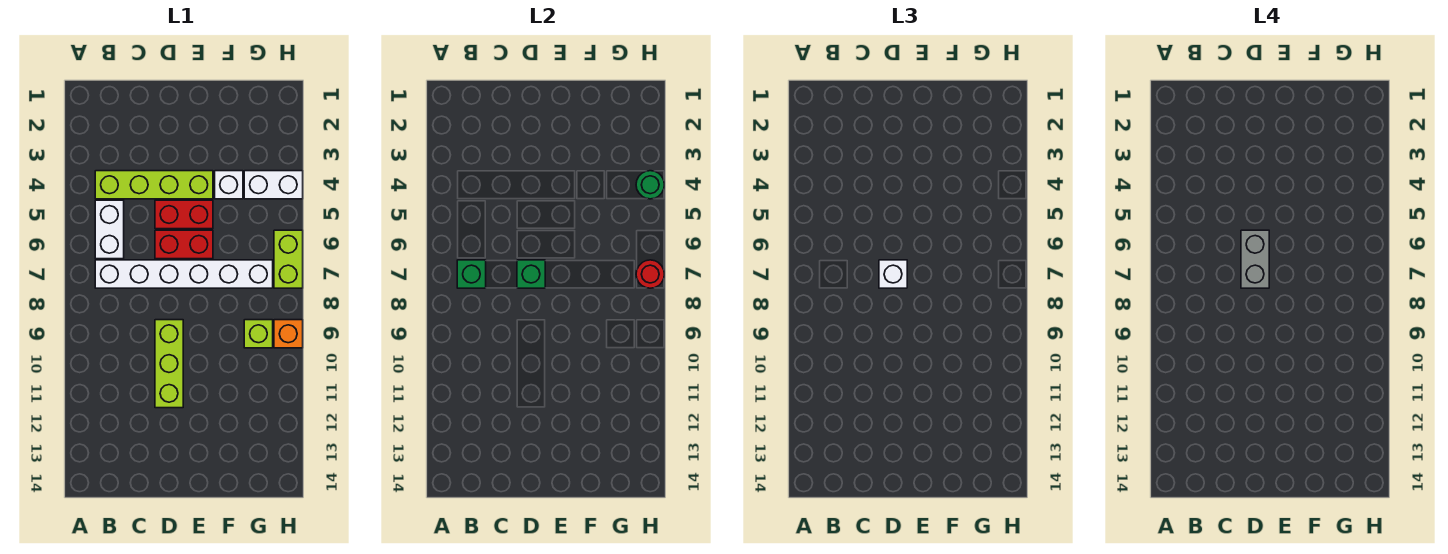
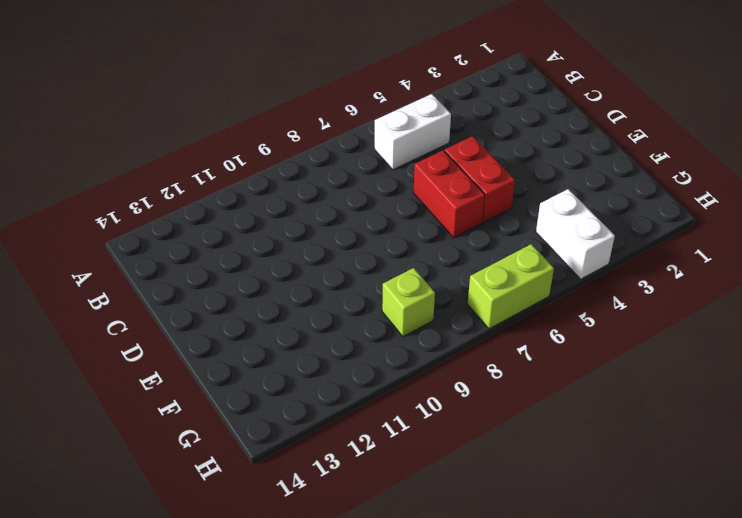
none -> lime 1x4 brick [95,171,213,199]
none -> white 1x6 brick [95,260,273,288]
none -> lime 1x3 brick [155,320,183,408]

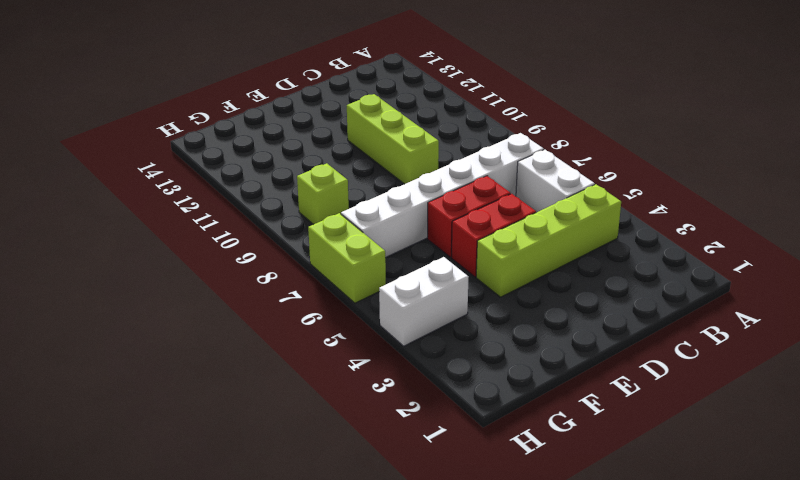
none -> white 1x1 brick [215,171,243,199]
none -> orange 1x1 brick [274,320,303,348]
none -> green 1x1 brick [457,260,486,288]

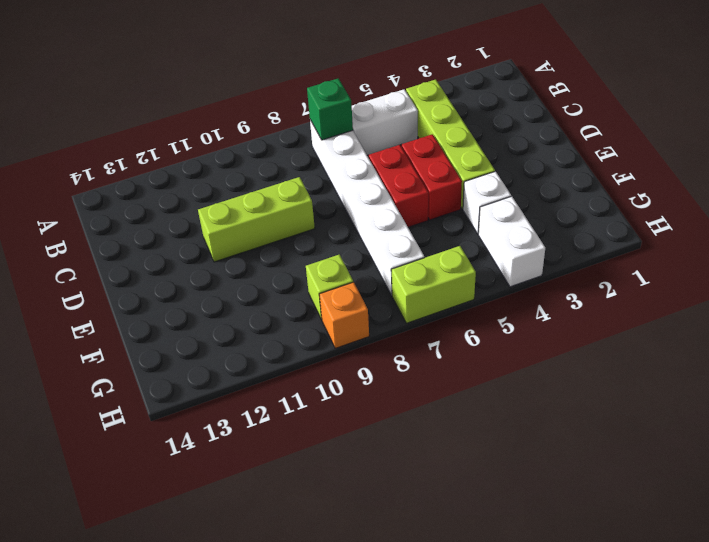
none -> green 1x1 brick [517,260,545,288]
none -> green 1x1 round brick [636,171,664,199]
none -> red 1x1 round brick [636,260,664,288]

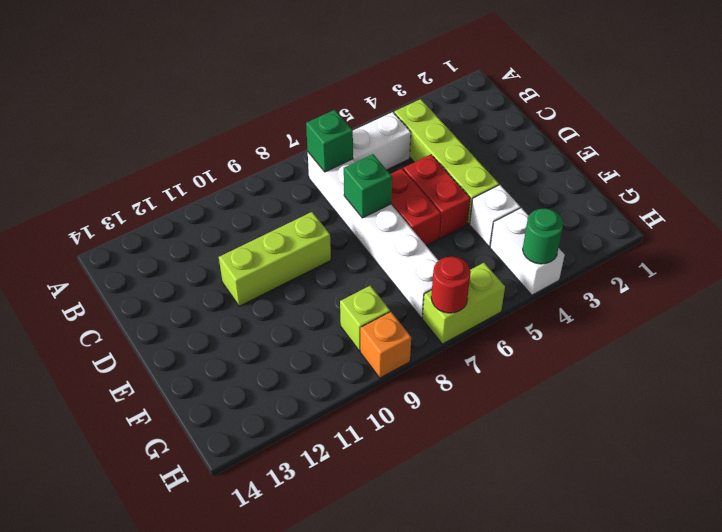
none -> white 1x1 brick [879,260,907,288]
none -> grey 1x2 brick [1241,230,1269,288]

